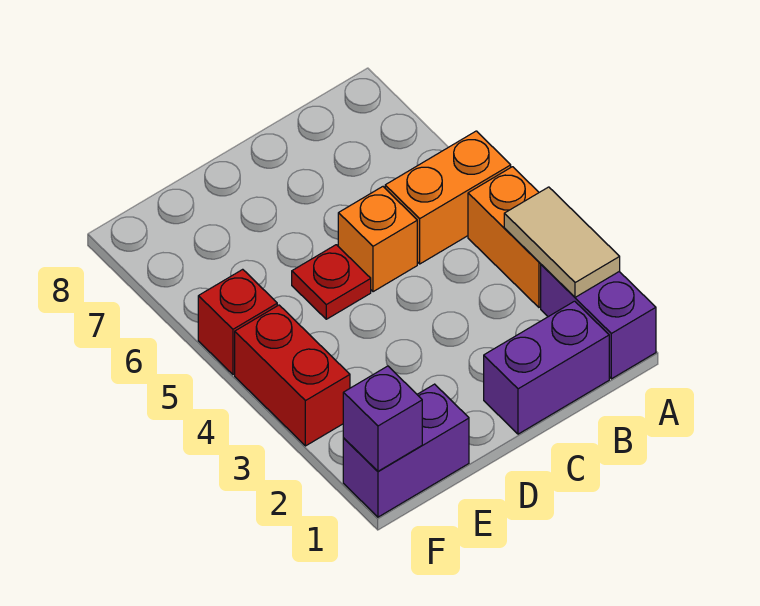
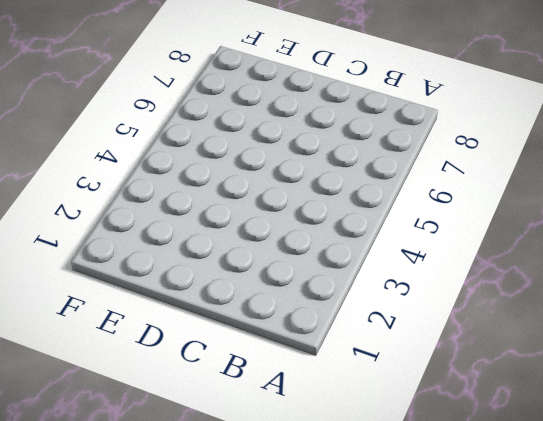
none -> purple 1x2 brick [541,265,656,379]
none -> orange 1x2 brick [468,167,541,307]

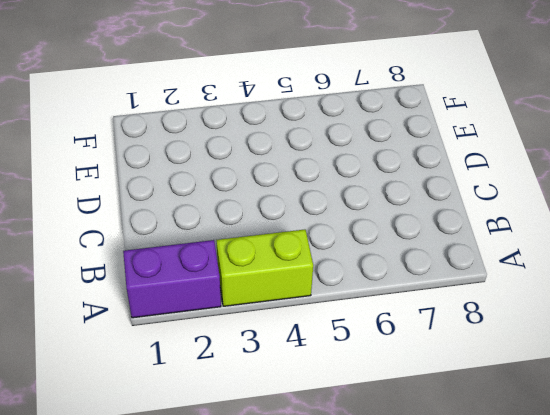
lime 1x2 brick [216,230,313,306] -> orange 1x2 brick [468,167,541,307]
none -> orange 1x2 brick [385,131,511,264]
none -> purple 1x2 brick [484,301,609,434]

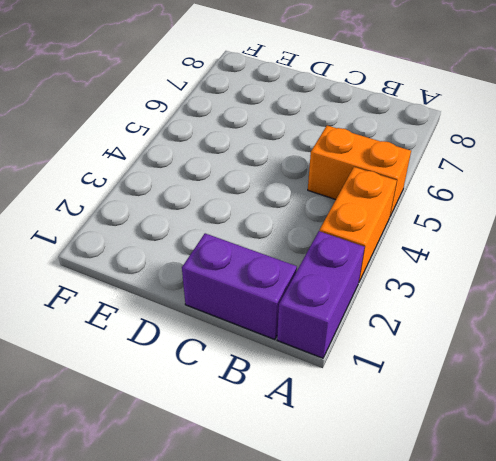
none -> orange 1x1 brick [338,187,417,292]
none -> red 1x1 plate [292,245,371,319]

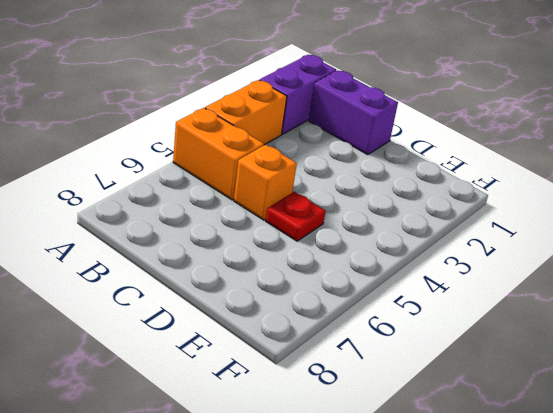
none -> purple 1x2 brick [343,384,469,517]
none -> red 1x2 brick [235,305,350,446]

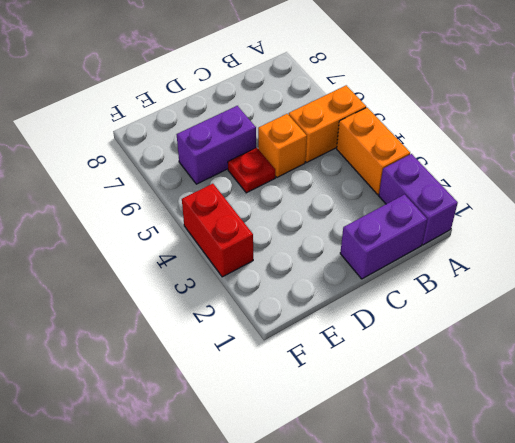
purple 1x2 brick [177,106,256,184] -> purple 1x2 brick moved to [343,384,469,517]
none -> red 1x1 brick [198,269,277,375]
none -> tan 1x2 tile [504,187,620,297]

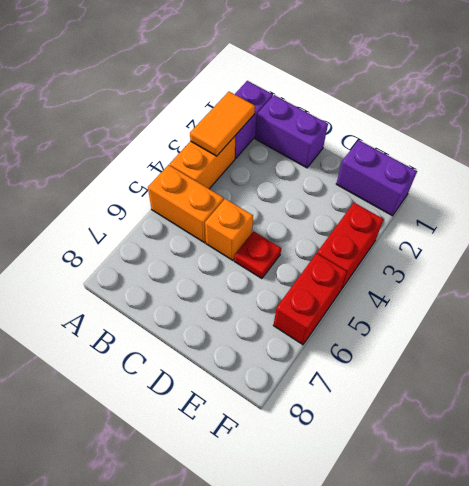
orange 1x2 tile [190,92,255,156] -> tan 1x2 tile [504,187,620,297]
red 1x2 brick [273,253,347,345] -> red 1x1 brick [198,269,277,375]
none -> purple 1x1 brick [343,366,422,471]

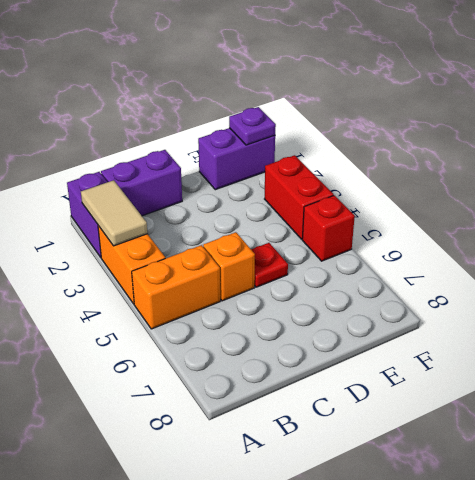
purple 1x1 plate [229,107,276,145] -> purple 1x1 brick [343,366,422,471]

